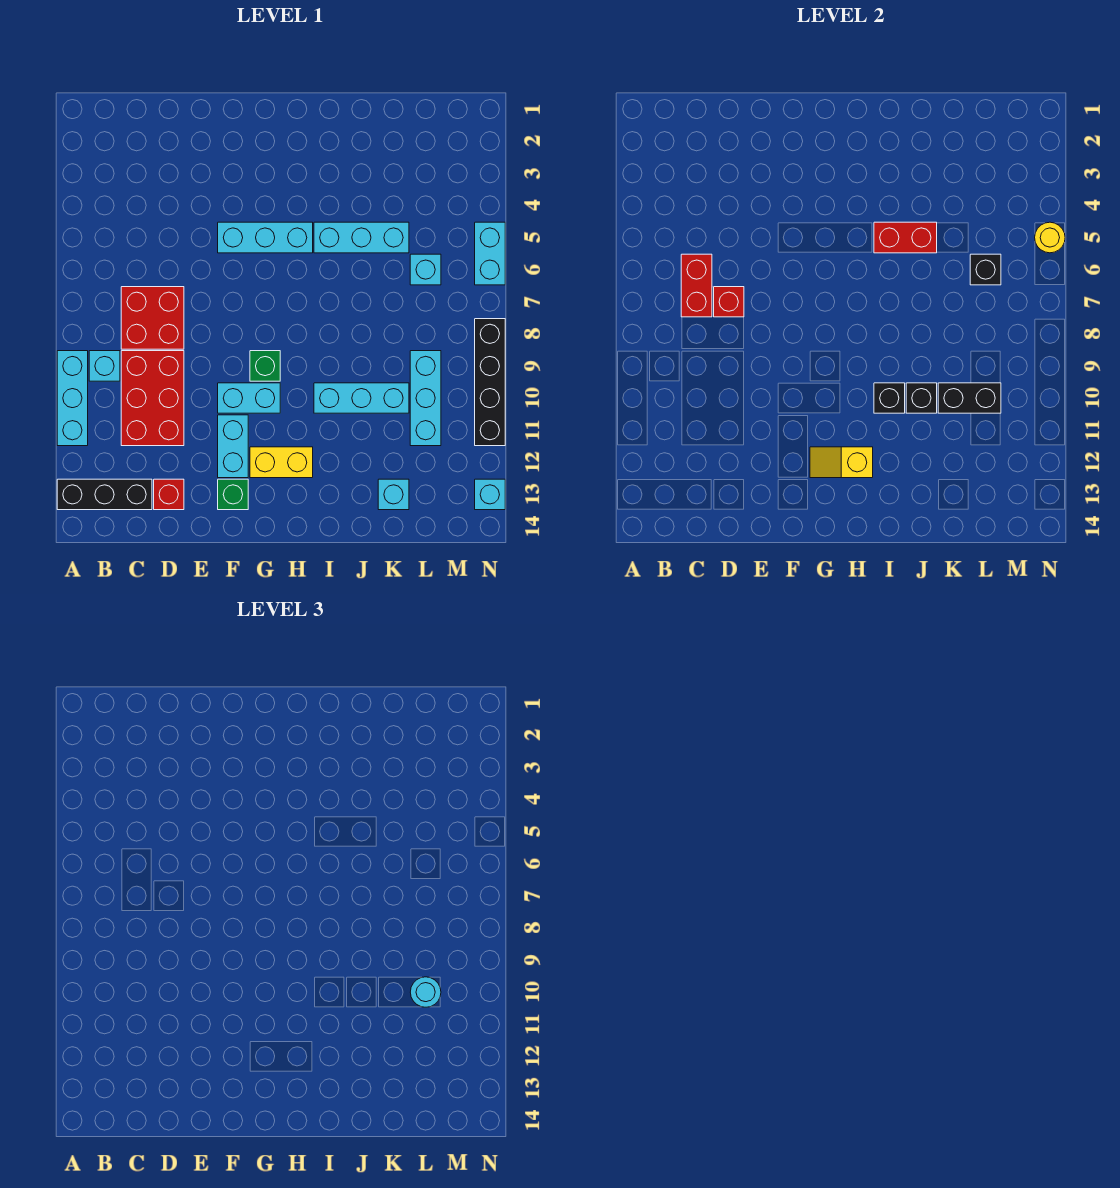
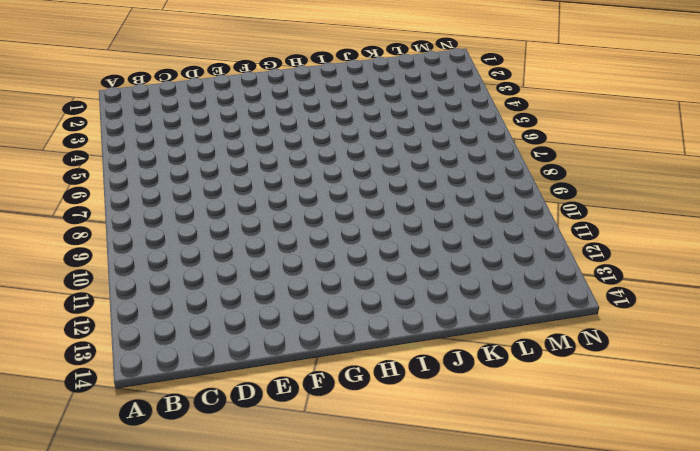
none -> cyan 1x3 brick [57,351,88,446]
none -> black 1x3 brick [57,479,152,510]
none -> cyan 1x1 brick [89,351,120,381]
none -> red 2x2 brick [121,287,184,349]

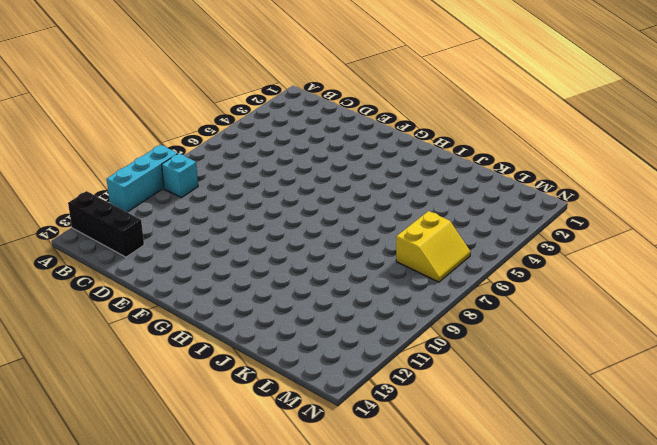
yellow 2x2 slope [396,211,471,282] -> cyan 1x1 brick [410,254,441,285]
none -> red 2x2 brick [121,287,184,349]
none -> red 2x3 brick [121,351,184,446]
none -> red 1x1 brick [154,479,184,510]
none -> cyan 1x3 brick [218,222,313,253]

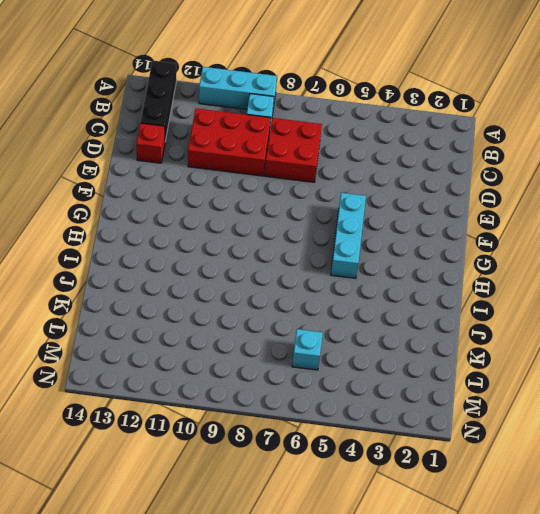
none -> cyan 1x2 brick [218,383,280,413]
none -> cyan 1x2 brick [218,415,248,478]
none -> green 1x1 brick [218,479,248,510]
none -> green 1x1 brick [250,351,280,381]

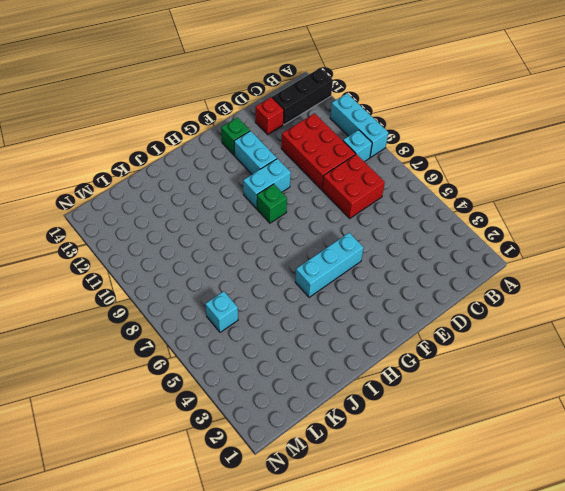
none -> yellow 1x2 brick [250,447,313,478]
none -> cyan 1x3 brick [314,222,409,253]
none -> cyan 1x3 brick [314,383,409,413]
none -> cyan 1x1 brick [378,479,409,510]

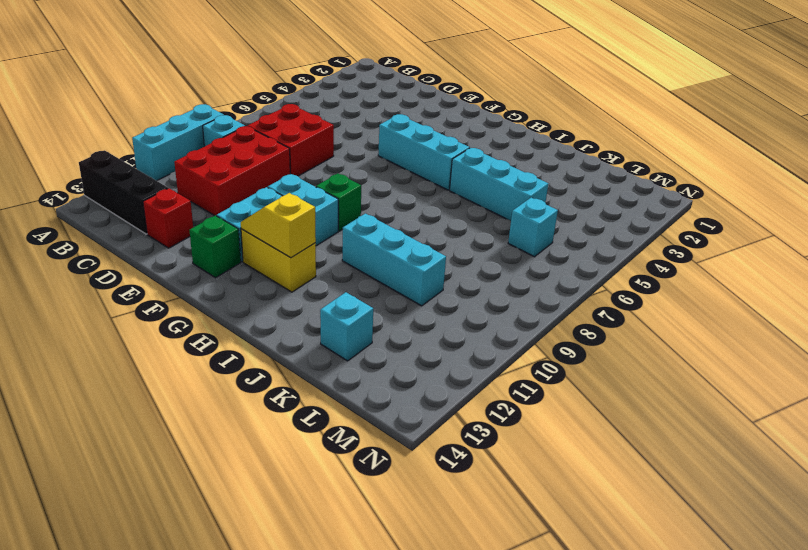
none -> cyan 1x3 brick [410,351,441,446]
none -> cyan 1x2 brick [475,222,505,285]
none -> black 1x4 brick [475,319,505,446]
none -> cyan 1x1 brick [475,479,505,510]

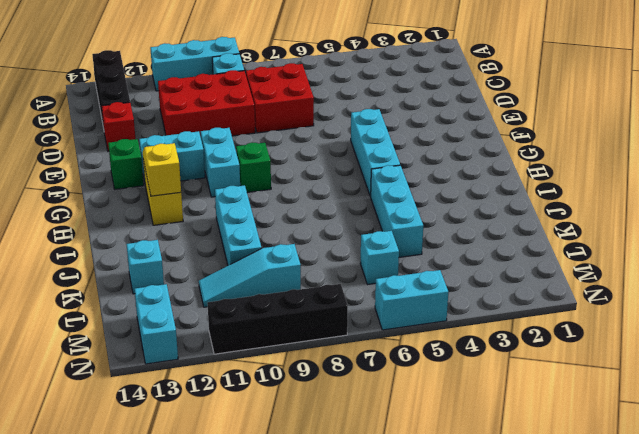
cyan 1x3 slope [199,244,301,307] -> cyan 1x3 brick [410,351,441,446]
cyan 1x2 brick [135,284,178,364] -> cyan 1x1 brick [475,479,505,510]
none -> red 1x2 brick [681,254,712,317]
none -> red 1x1 brick [714,287,744,317]
none -> red 1x2 brick [874,222,937,253]
none -> black 1x1 brick [874,383,905,413]

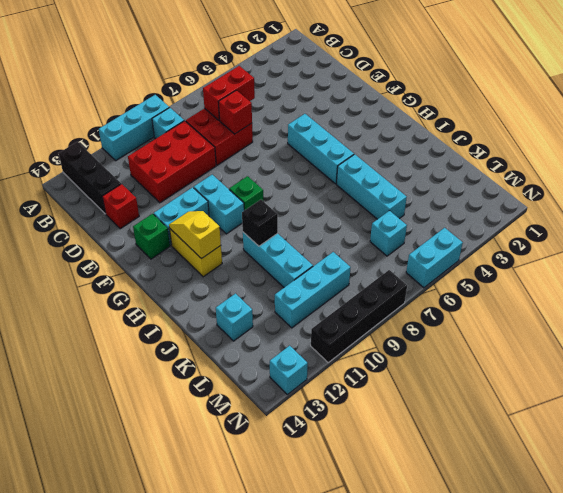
none -> red 1x2 brick [874,222,937,253]
none -> black 1x1 brick [906,383,937,413]
none -> black 1x2 brick [938,383,1001,413]
none -> black 1x1 brick [970,254,1001,285]

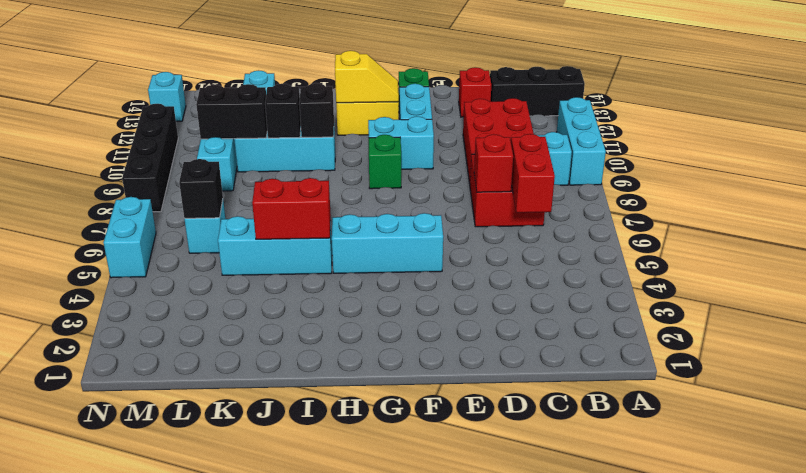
none -> yellow 1x1 round brick [1035,222,1065,253]
none -> cyan 1x1 round brick [410,977,441,1007]

